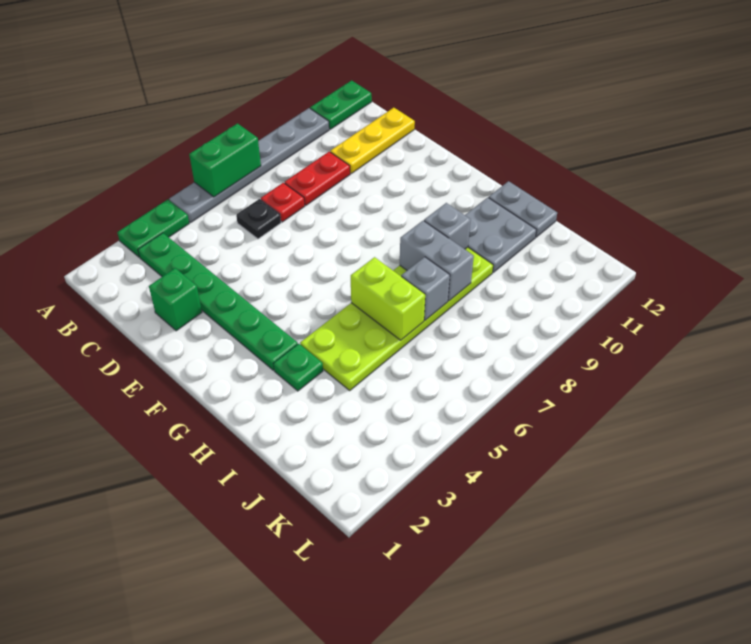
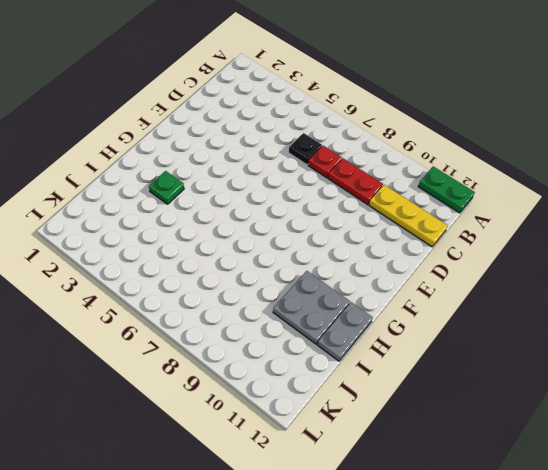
none -> green 1x2 plate [117,200,189,257]
none -> grey 1x6 plate [169,108,329,223]
none -> green 1x6 plate [138,233,298,370]

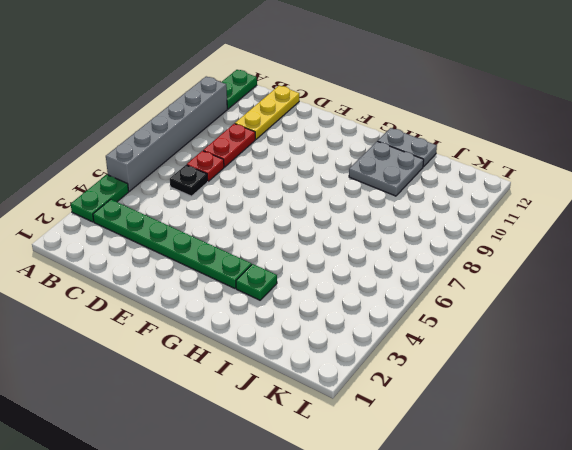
grey 1x6 brick [106,76,227,191] -> grey 1x6 plate [169,108,329,223]
none -> green 1x1 brick [149,268,202,331]
none -> lime 2x6 plate [300,247,493,390]
none -> green 1x2 brick [189,124,261,197]

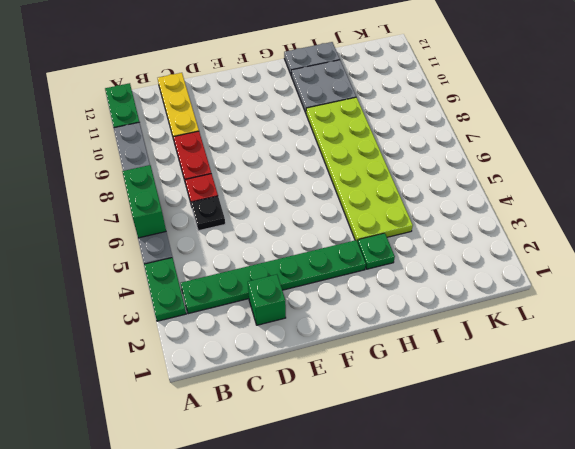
none -> lime 1x2 brick [351,257,425,340]
none -> grey 1x2 brick [400,221,474,301]
none -> grey 1x1 brick [424,203,471,249]

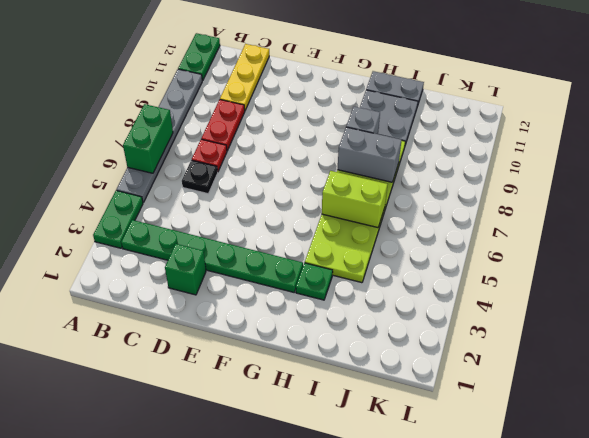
none -> grey 1x1 brick [401,257,450,320]

